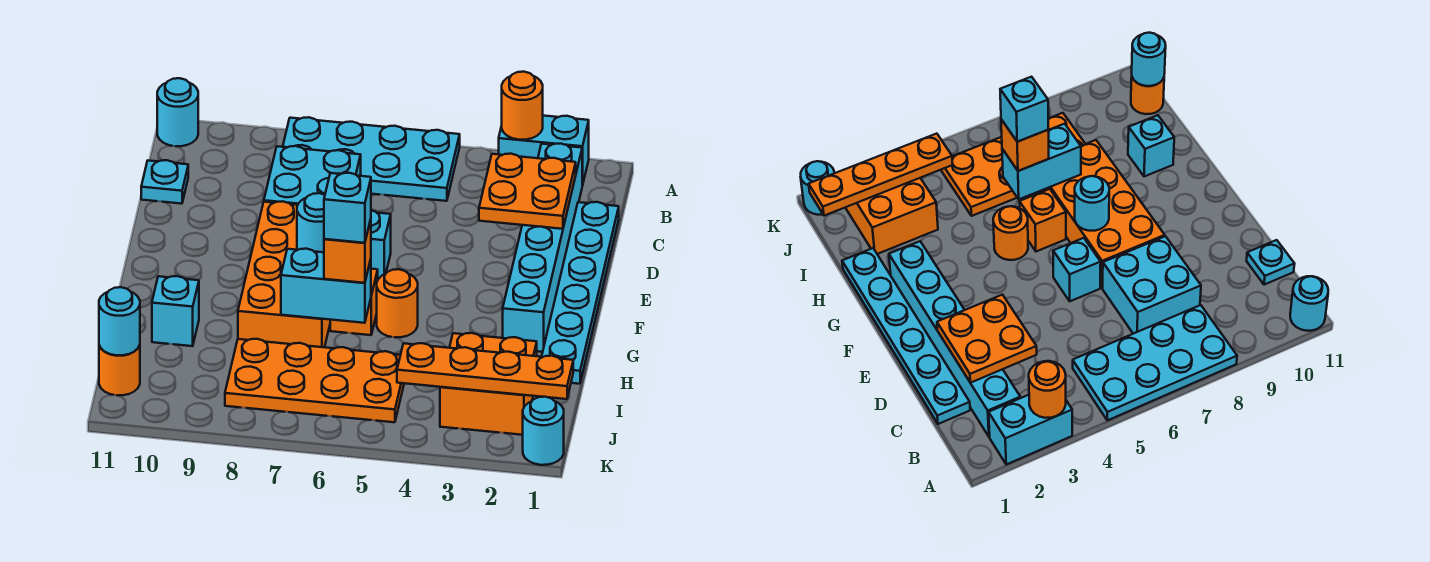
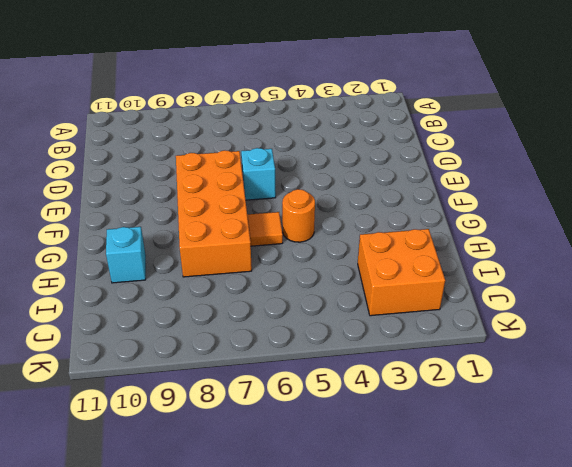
orange 1x1 tile [247,212,283,246] -> orange 1x1 brick [330,269,378,335]
none -> cyan 1x2 brick [499,116,589,186]
none -> cyan 2x4 plate [283,117,460,201]
none -> cyan 1x1 round brick [157,78,198,146]

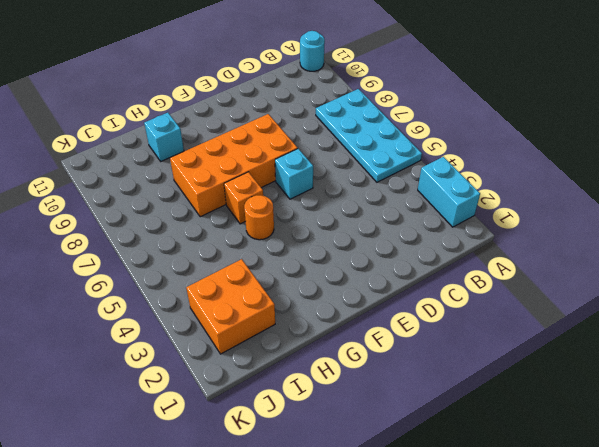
none -> cyan 1x6 brick [503,143,582,352]
none -> cyan 1x6 plate [542,202,619,384]
none -> cyan 2x2 brick [264,146,361,205]

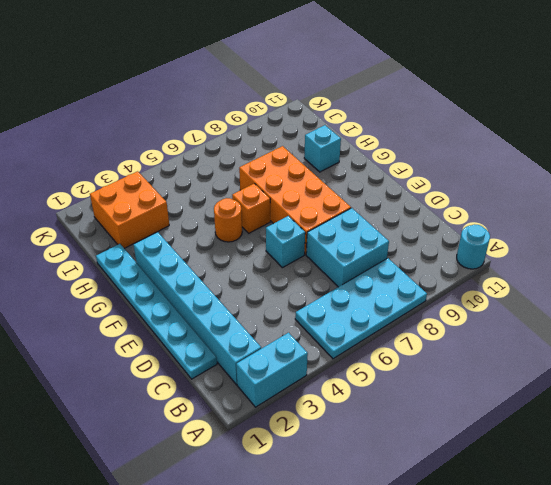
none -> cyan 1x1 plate [141,160,188,204]
none -> orange 2x4 plate [225,339,404,422]
none -> orange 1x1 round brick [99,345,140,395]

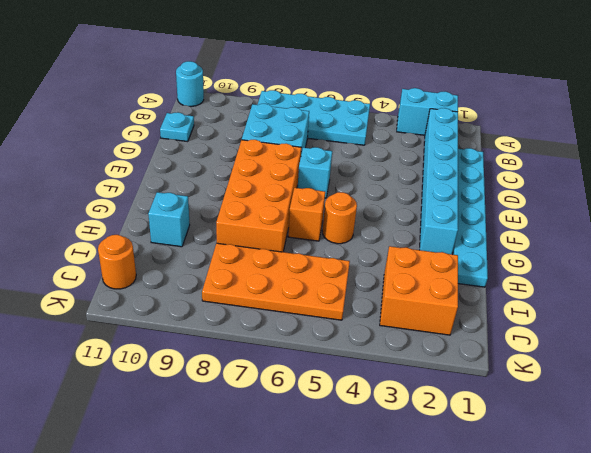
none -> cyan 1x1 round brick [523,397,564,465]
none -> orange 1x1 round brick [502,72,543,140]
none -> orange 2x2 plate [479,154,576,229]

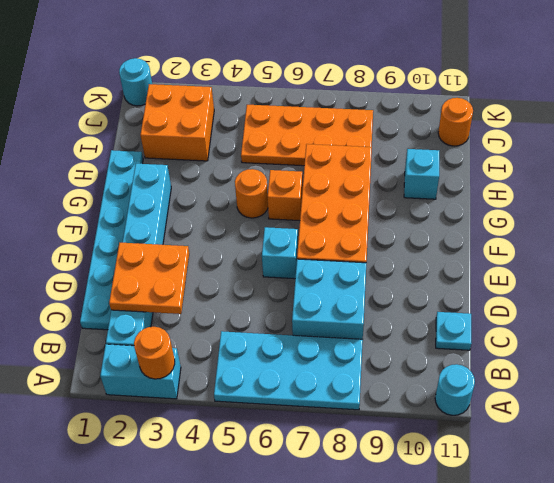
none -> cyan 1x1 round brick [297,193,325,252]
none -> cyan 1x2 brick [281,249,371,323]
none -> orange 1x4 plate [397,343,573,399]

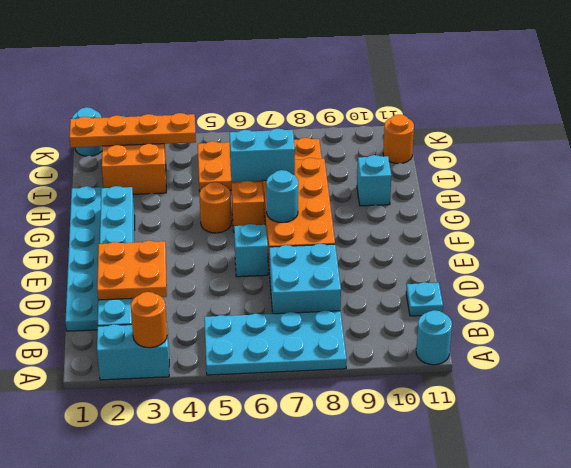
none -> cyan 1x1 round brick [99,287,140,355]
none -> orange 1x1 brick [324,219,371,283]
none -> cyan 1x1 brick [324,173,371,243]

